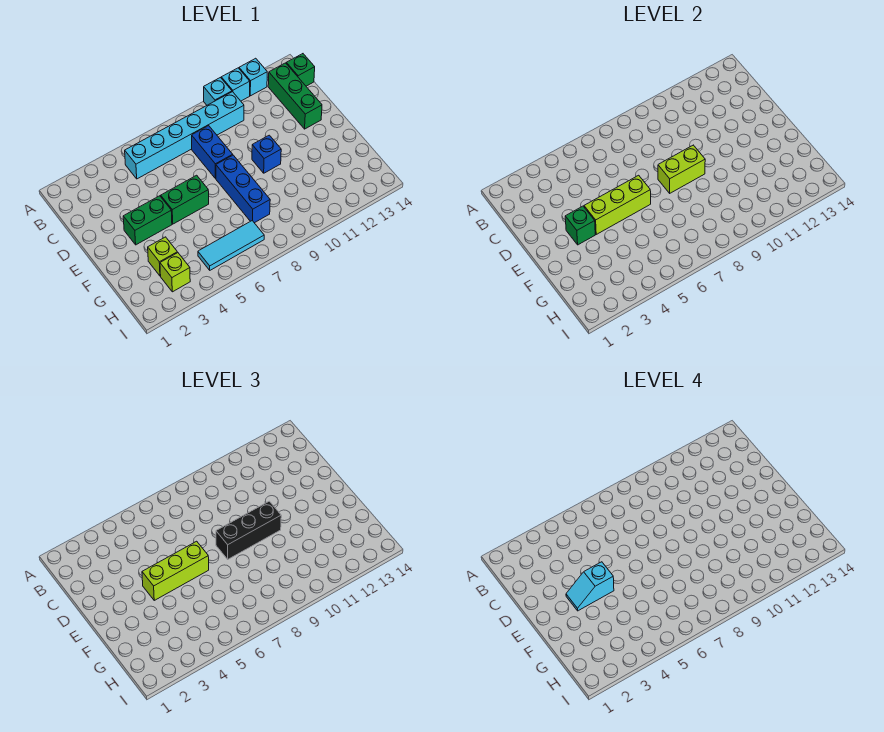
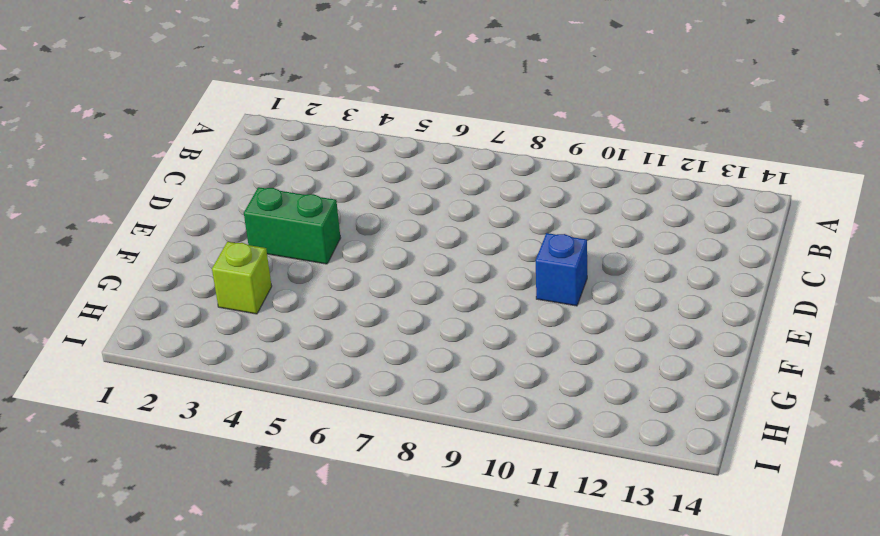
none -> cyan 1x1 brick [204,78,232,105]
none -> cyan 1x1 brick [221,68,250,101]
none -> cyan 1x1 brick [239,58,267,96]

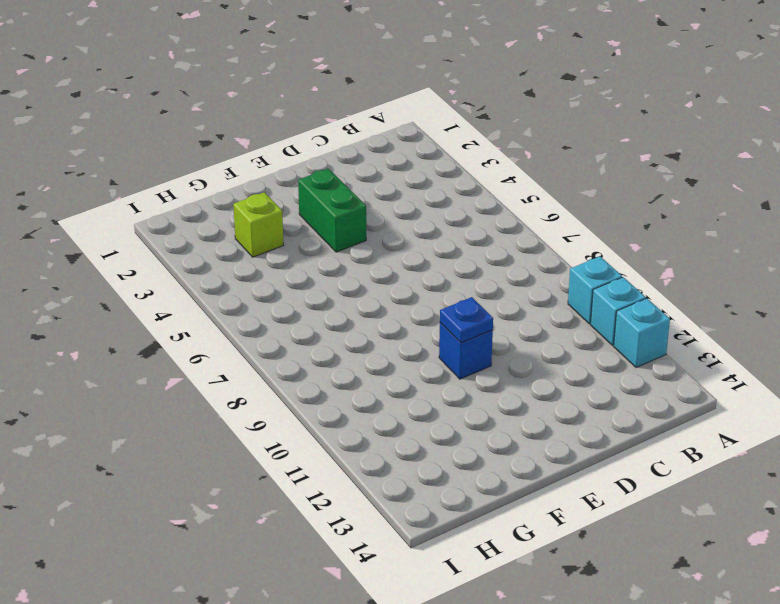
blue 1x1 plate [440,297,493,343] -> none
none -> cyan 1x6 brick [125,92,244,179]
none -> green 1x3 brick [268,63,322,129]
none -> green 1x1 brick [286,54,315,86]

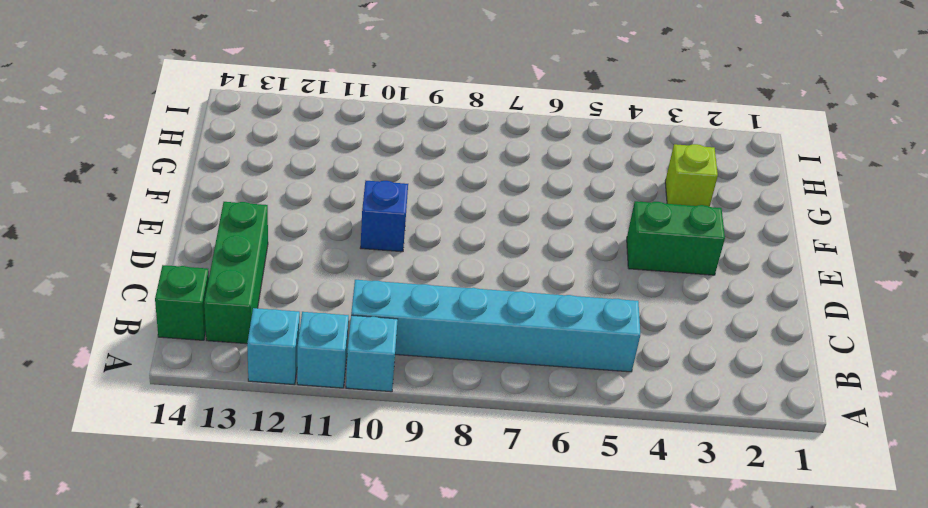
none -> blue 1x2 brick [192,126,233,179]
none -> green 1x2 brick [161,175,209,224]
none -> blue 1x3 brick [216,155,270,223]

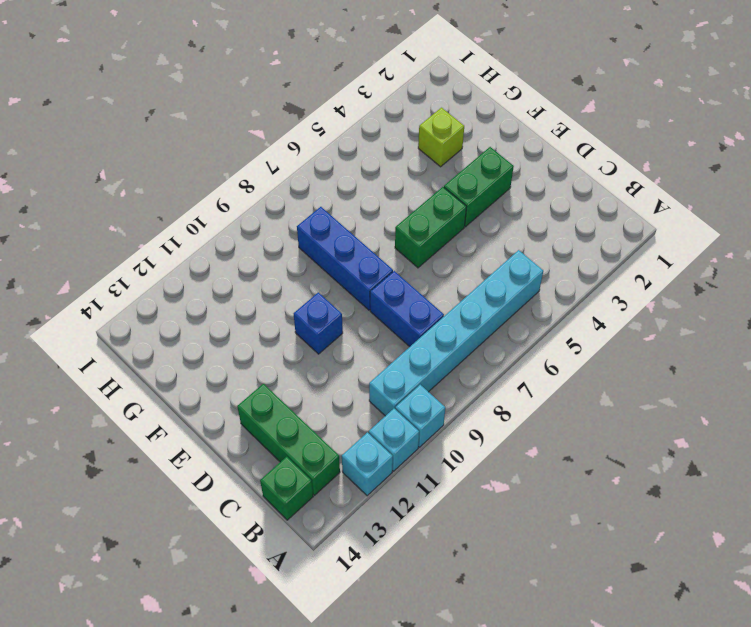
none -> lime 1x1 brick [160,253,190,292]
none -> cyan 1x3 tile [198,221,264,270]
none -> green 1x1 brick [565,206,595,245]

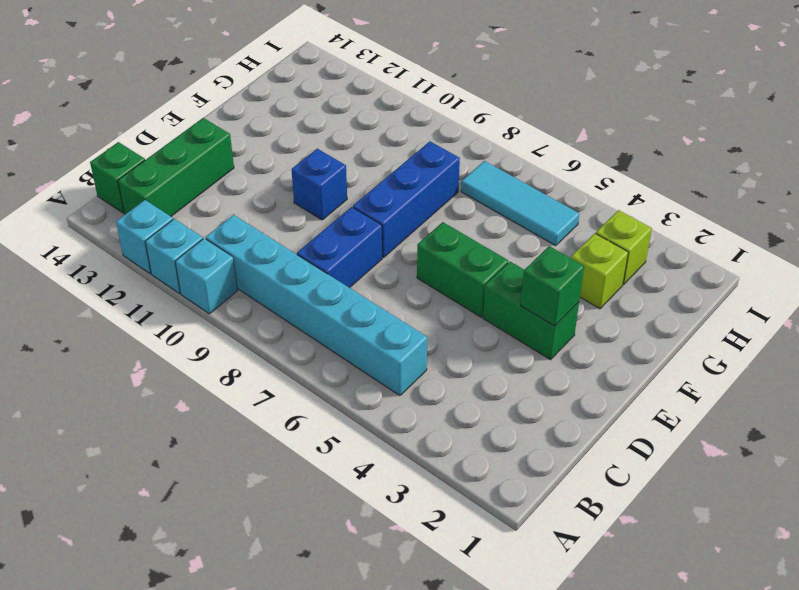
none -> lime 1x3 brick [584,175,651,234]
none -> lime 1x2 brick [658,145,705,193]
none -> lime 1x3 brick [142,541,209,600]

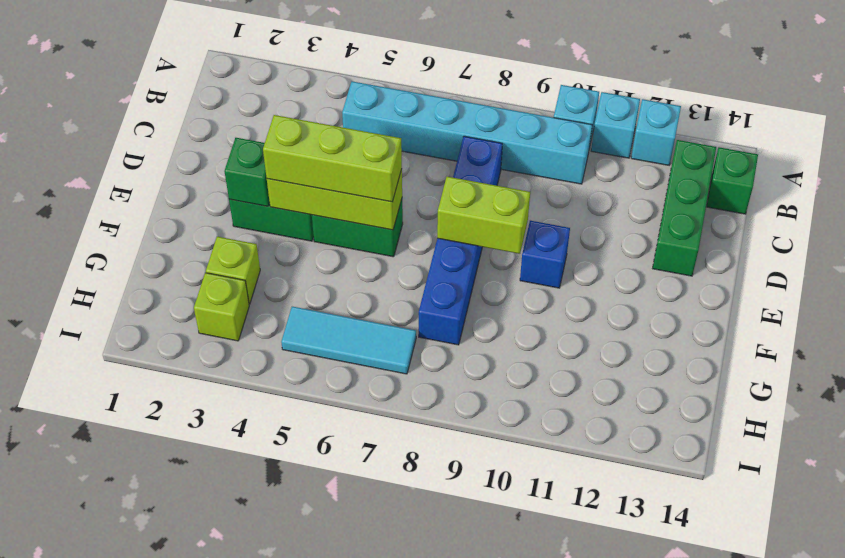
none -> black 1x3 brick [216,501,281,559]
none -> cyan 1x2 slope [566,562,614,611]

